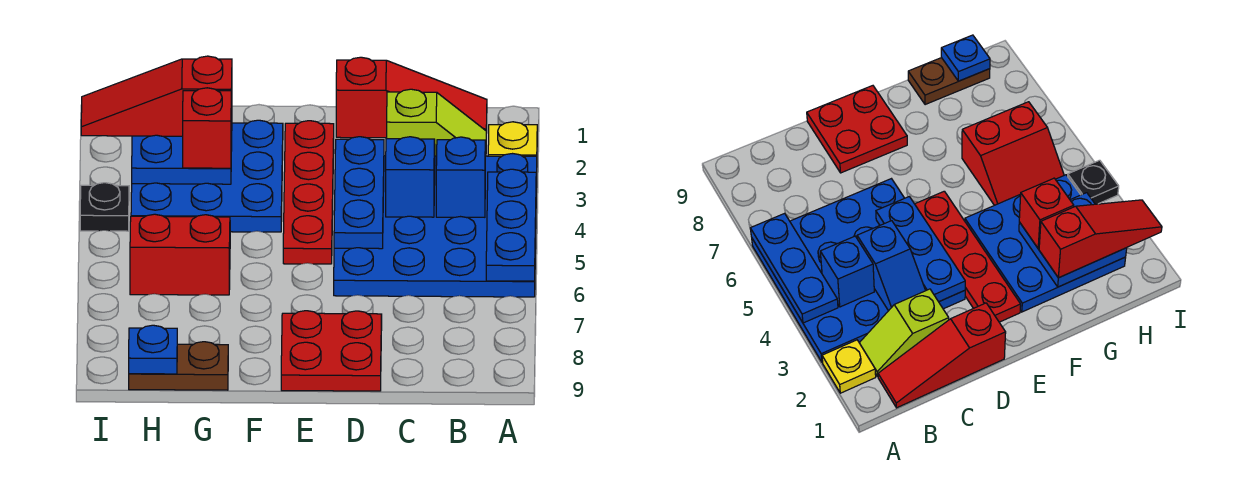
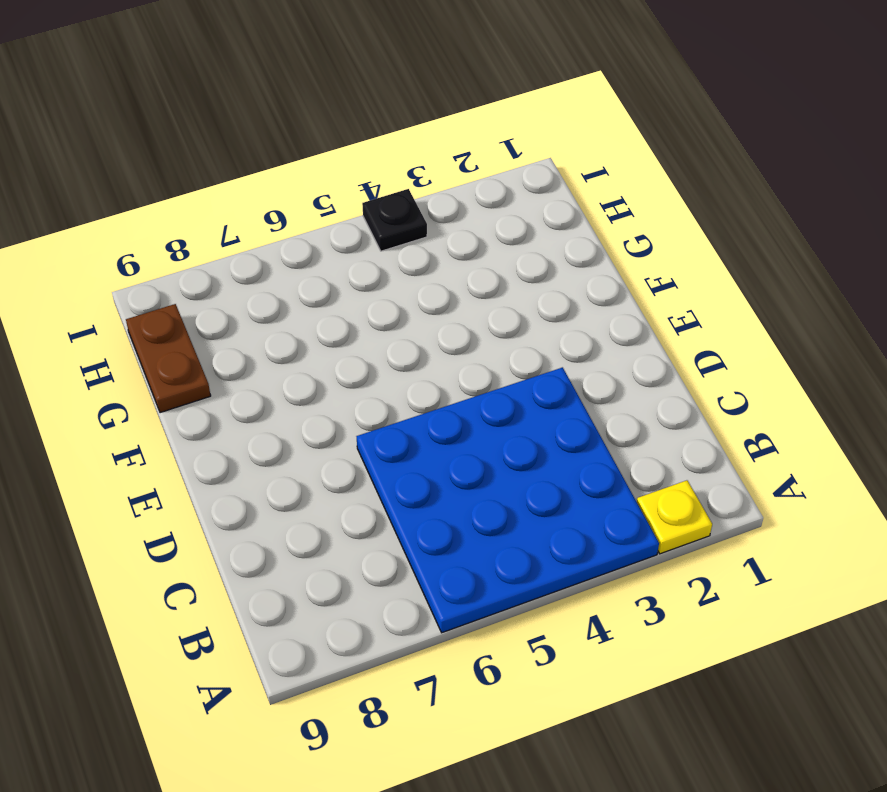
none -> red 1x3 slope [336,57,487,138]
none -> lime 1x2 slope [387,89,486,156]
none -> red 2x2 plate [281,311,382,391]

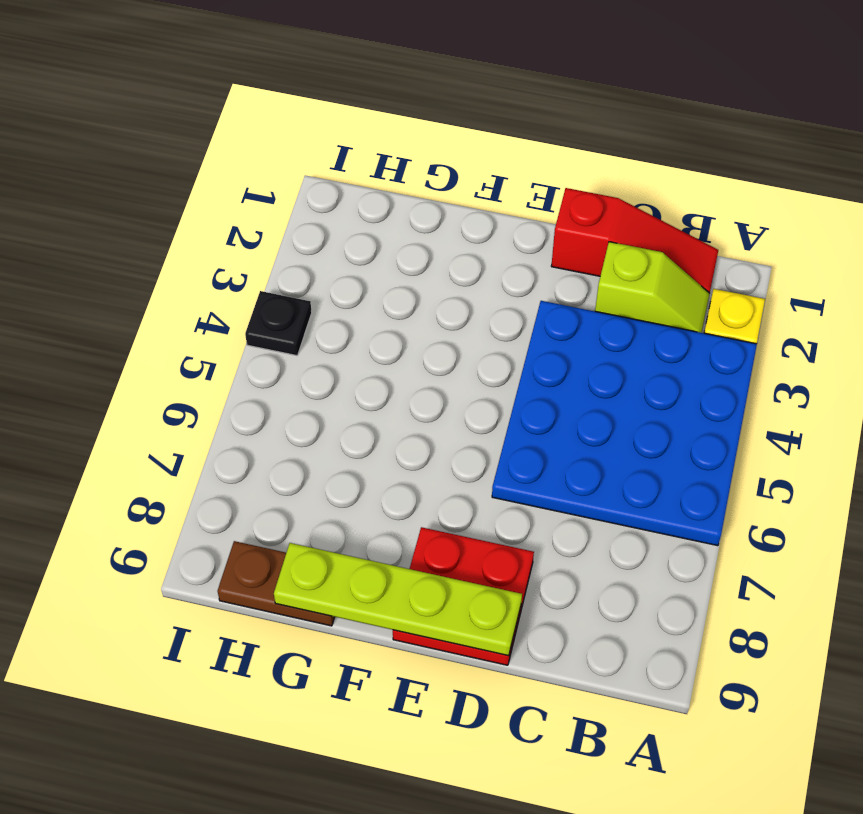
lime 1x4 plate [274,543,522,656] -> none
none -> red 1x4 plate [283,121,334,264]
none -> blue 3x3 plate [131,120,283,232]
none -> red 2x2 slope [130,214,230,295]

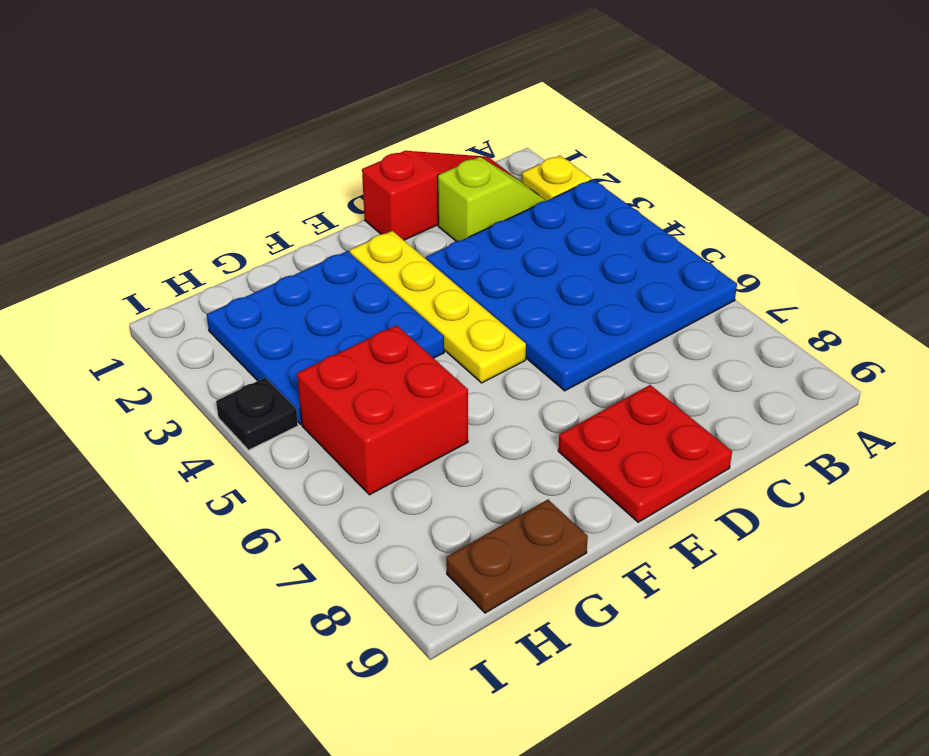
yellow 1x4 plate [350,231,526,383] -> red 1x4 plate [283,121,334,264]
red 2x2 brick [297,325,468,495] -> red 2x2 slope [130,214,230,295]
none -> blue 1x3 plate [486,169,536,281]
none -> blue 1x1 brick [436,137,485,217]
none -> blue 1x2 slope [386,137,435,217]

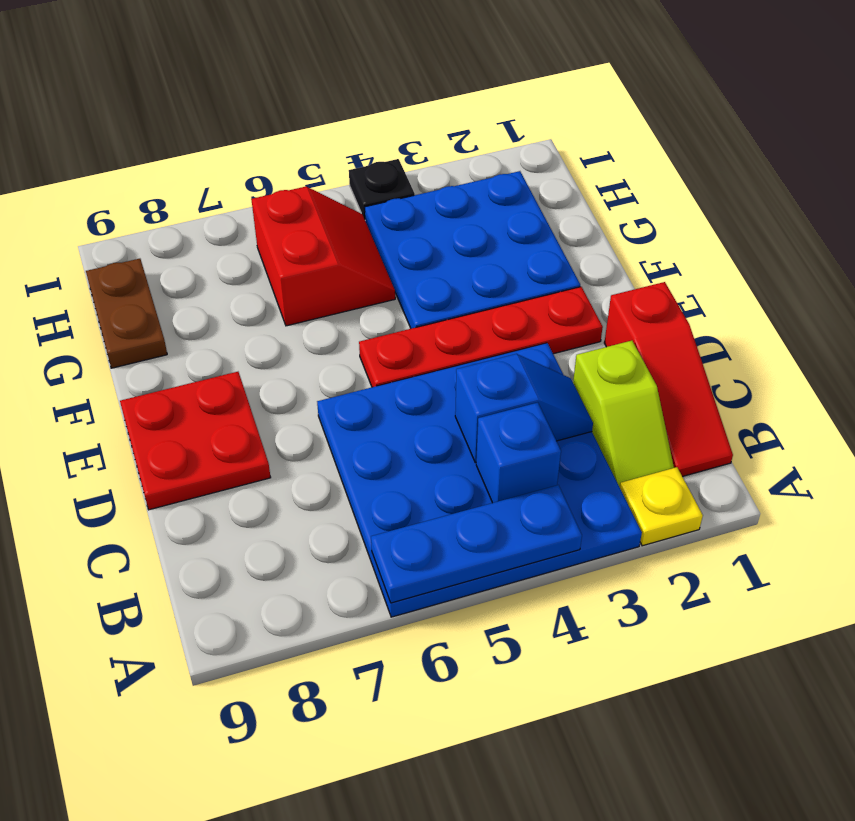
none -> blue 1x3 plate [334,137,384,249]
none -> blue 2x2 plate [132,135,232,184]
none -> blue 1x1 plate [129,325,177,374]

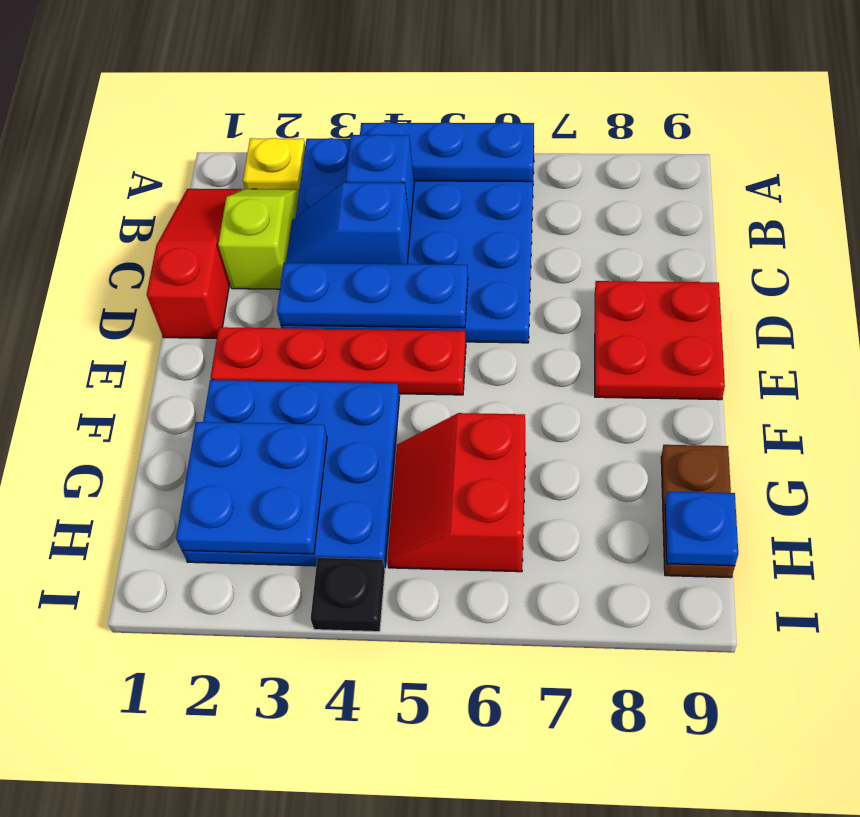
none -> red 1x3 slope [81,56,232,136]
none -> red 1x1 brick [183,88,231,168]

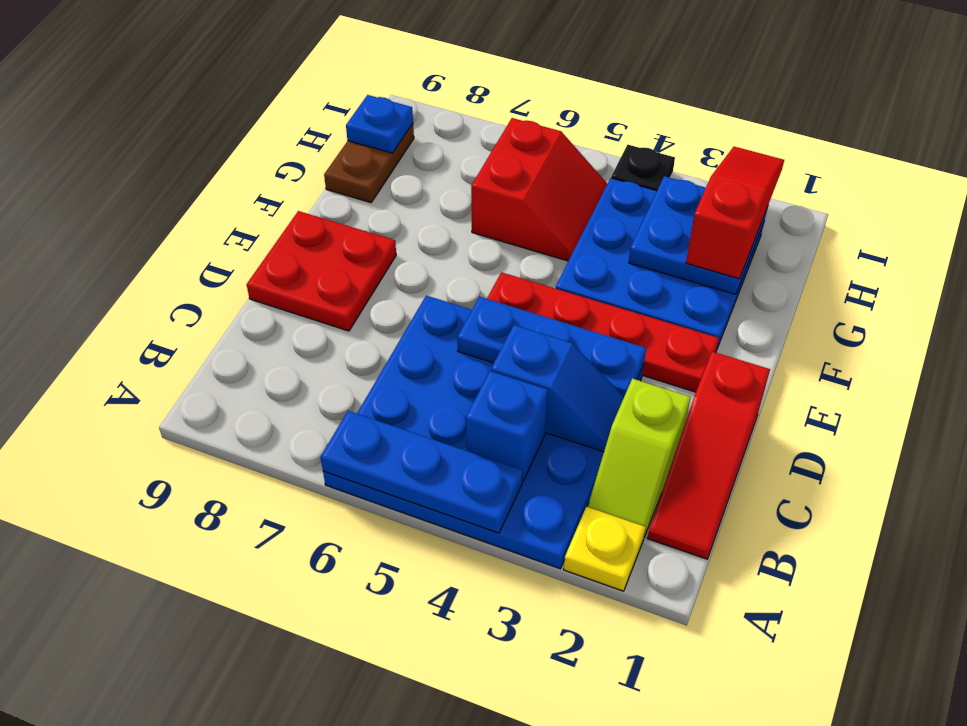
none -> red 1x1 brick [183,88,231,168]

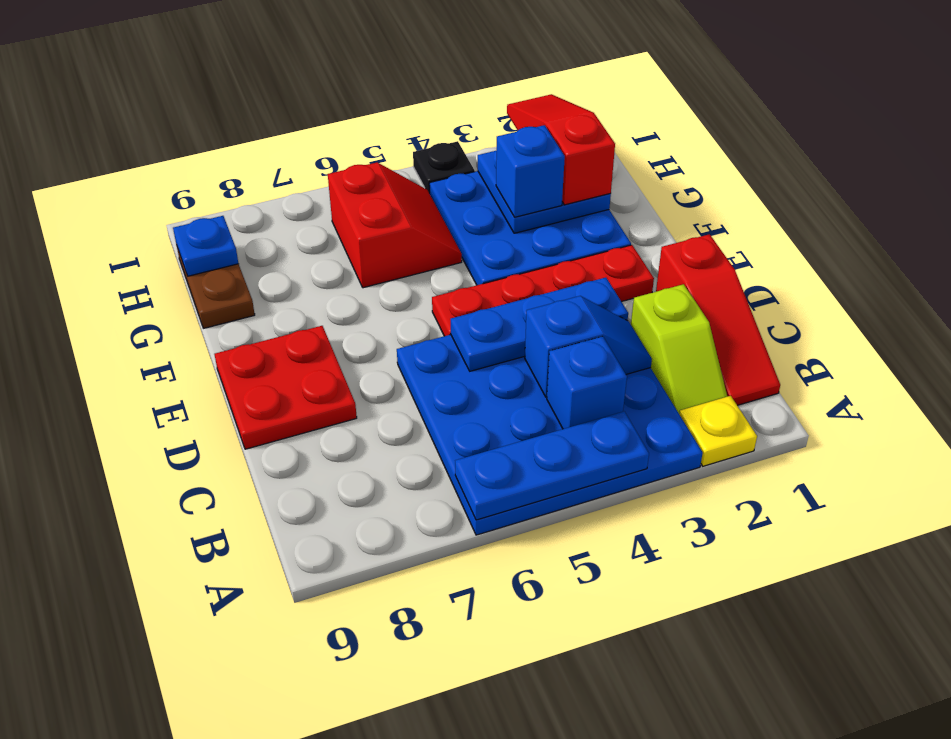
blue 1x1 brick [496,125,565,217] -> red 1x1 brick [183,88,231,168]

